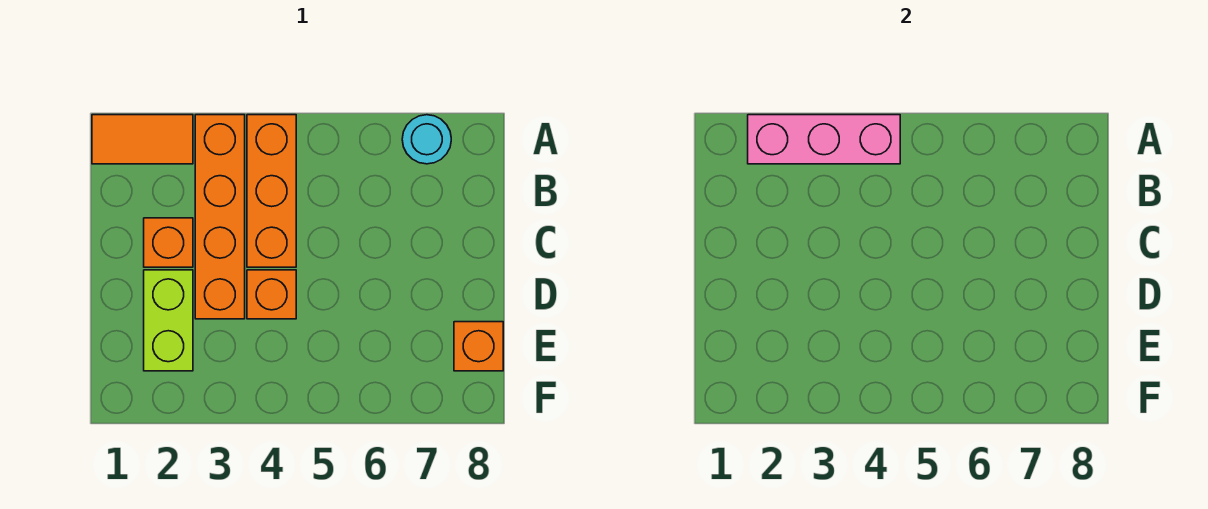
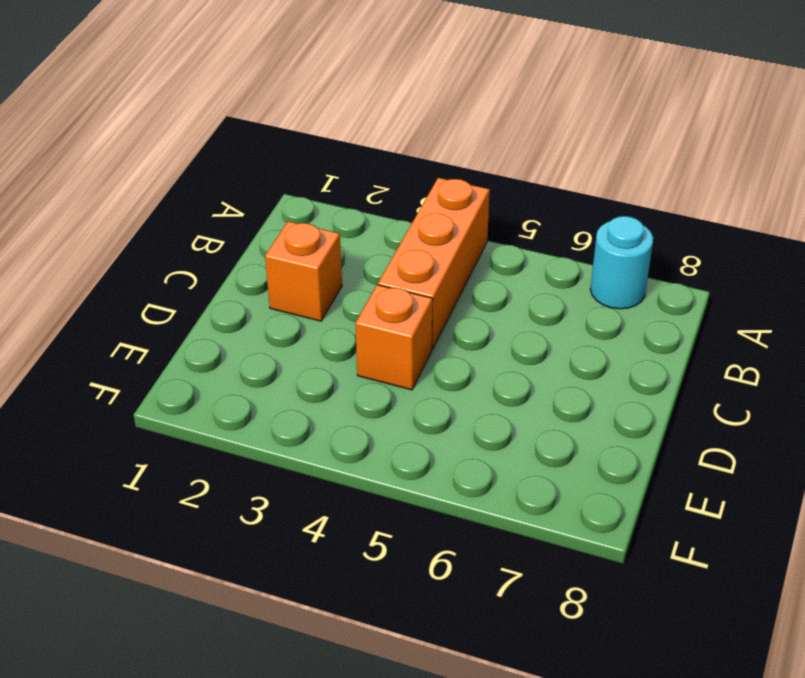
none -> orange 1x2 tile [92,115,193,164]
none -> orange 1x4 brick [195,115,245,319]

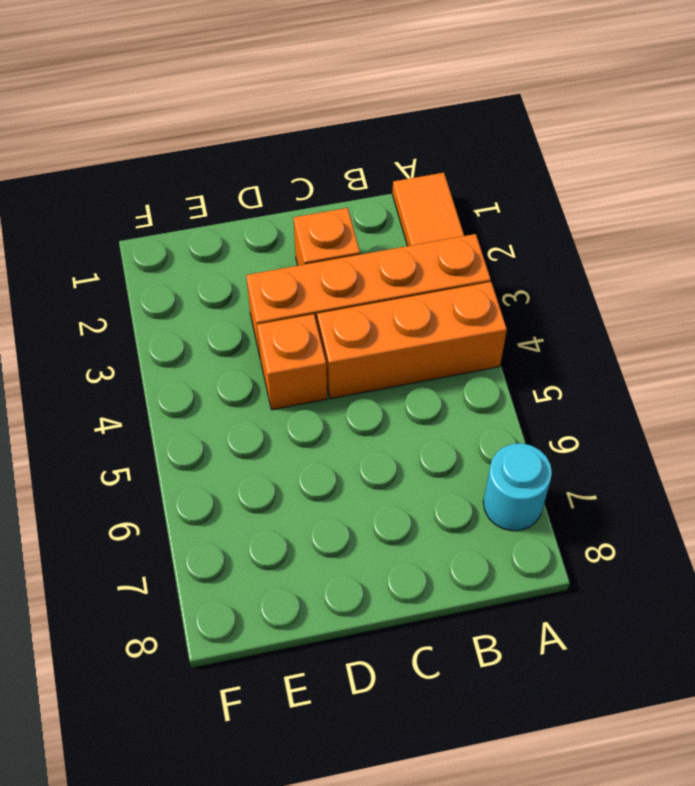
none -> lime 1x2 brick [144,270,193,371]
none -> orange 1x1 brick [454,322,503,371]

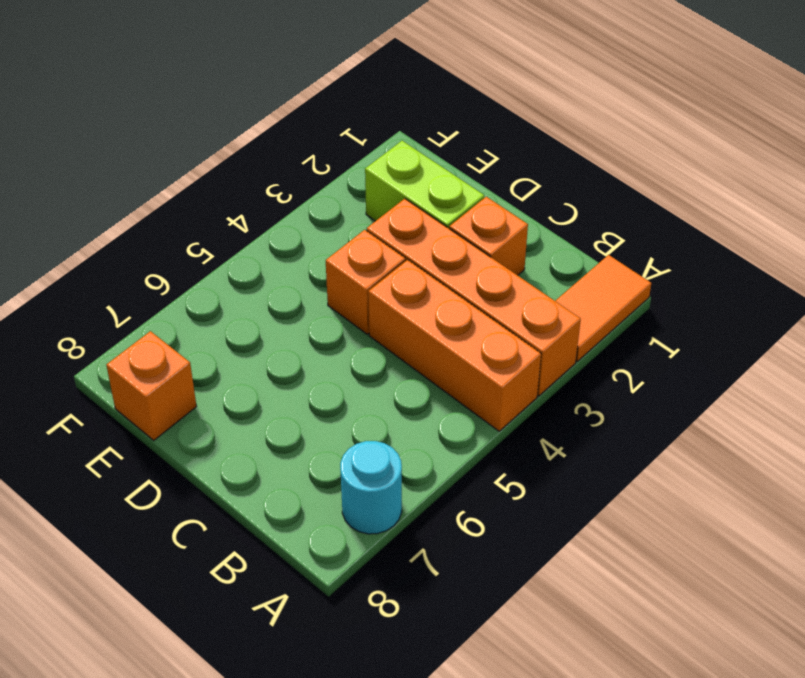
none -> pink 1x3 brick [748,115,900,164]

